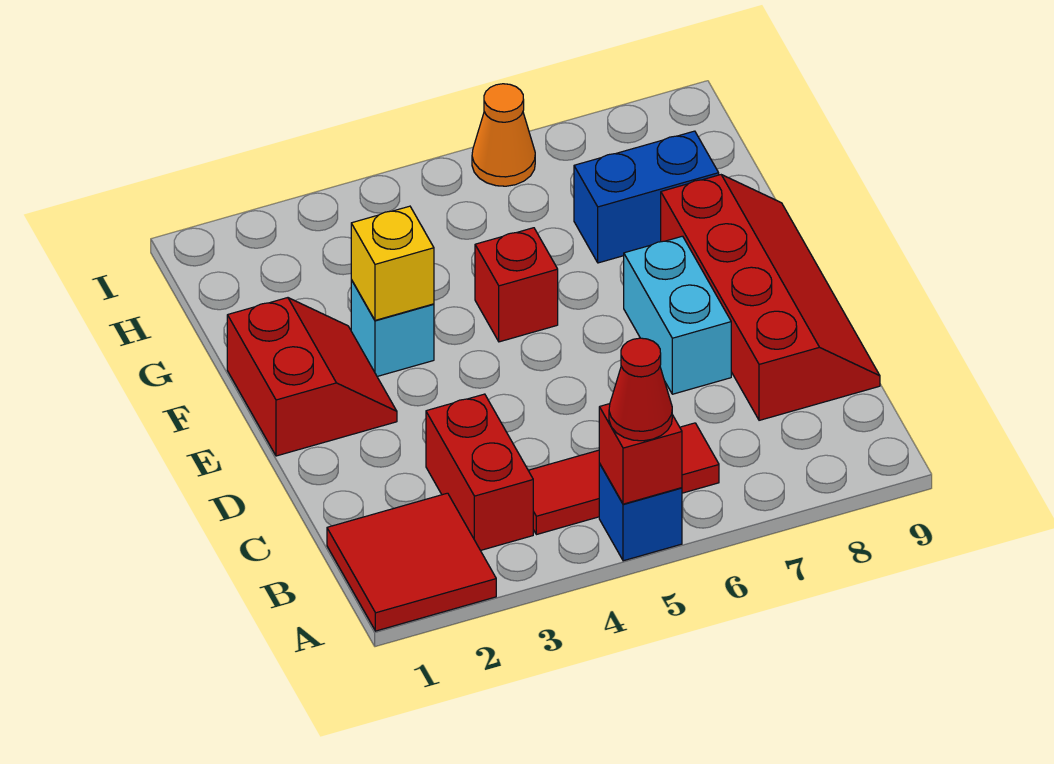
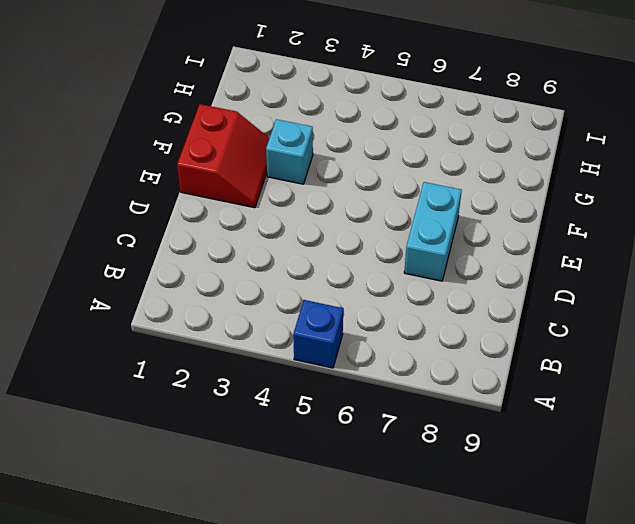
none -> red 2x2 tile [327,493,496,631]
none -> red 1x2 brick [426,394,533,550]
none -> red 1x3 tile [528,423,719,535]

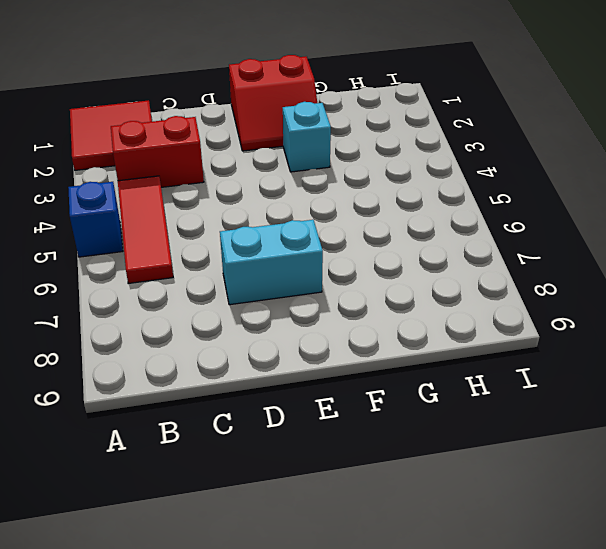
none -> red 2x4 slope [661,175,880,420]
none -> red 1x1 brick [475,228,558,342]
none -> blue 1x2 brick [574,131,719,263]

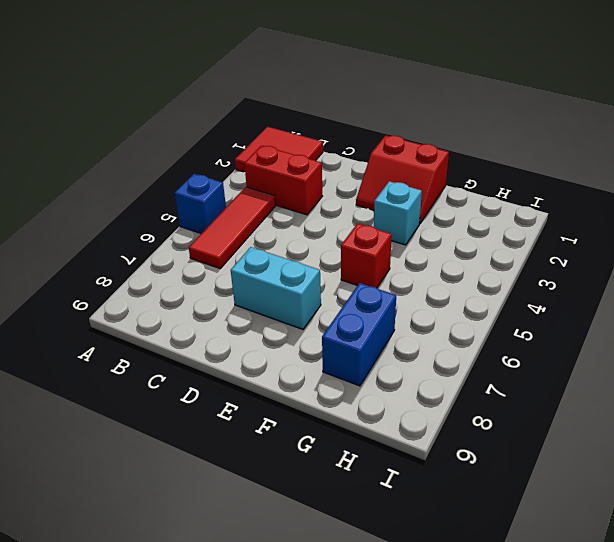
none -> red 2x4 slope [661,175,880,420]
none -> orange 1x1 cone [472,84,535,186]
none -> red 1x1 brick [599,404,682,504]

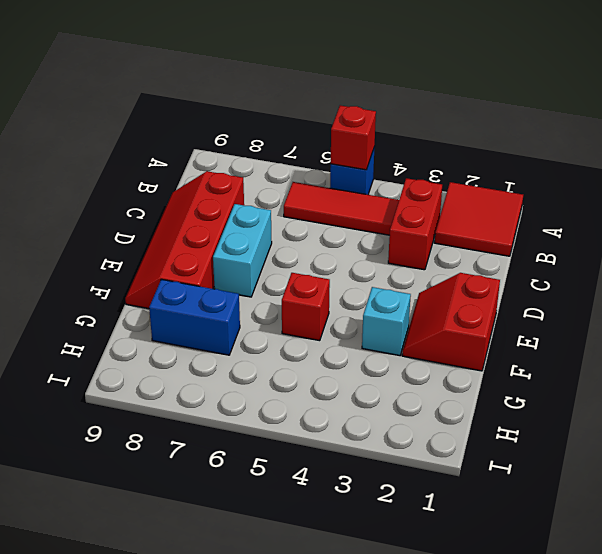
none -> orange 1x1 cone [472,84,535,186]
none -> yellow 1x1 brick [351,206,434,320]
none -> red 1x1 cone [609,338,672,441]

